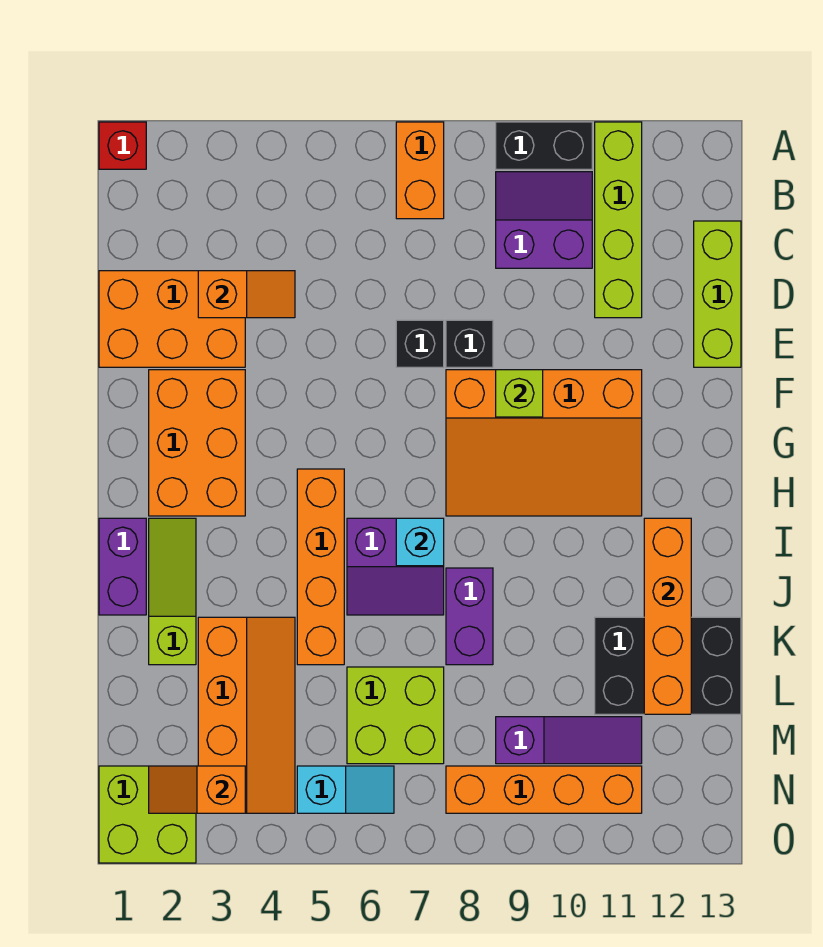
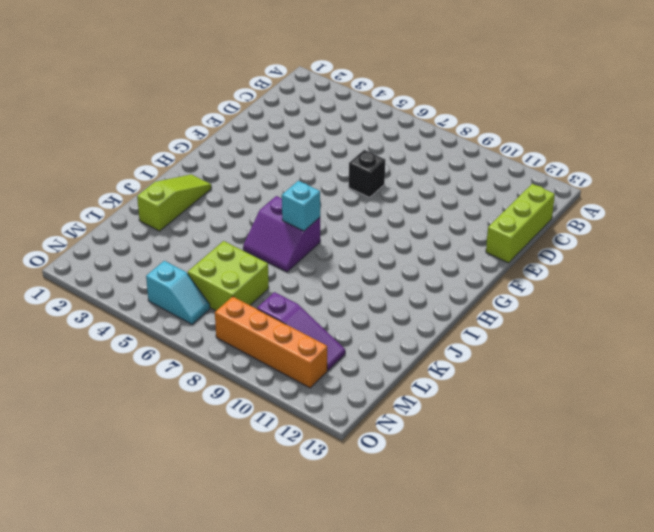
none -> red 1x1 brick [99,122,146,169]
none -> orange 1x2 brick [396,122,444,219]
none -> black 1x2 brick [496,122,592,169]

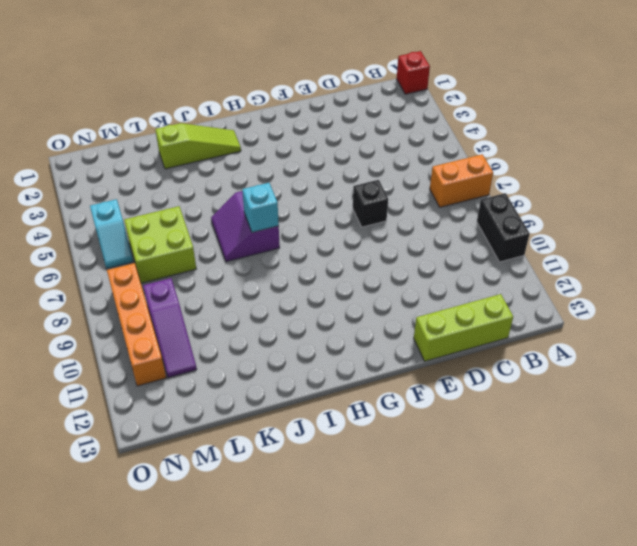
none -> lime 1x4 brick [595,122,642,318]
none -> purple 2x2 slope [496,172,592,268]
none -> orange 2x3 brick [99,271,245,367]

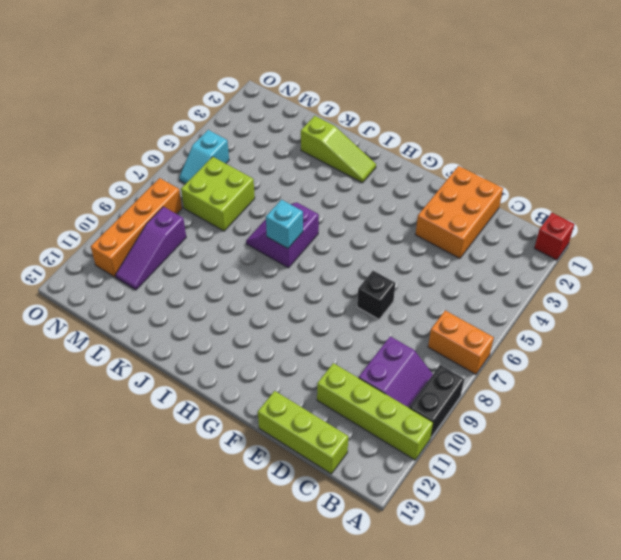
none -> black 1x1 brick [446,320,493,367]
none -> orange 2x3 brick [149,370,245,516]
none -> orange 3x4 slope [446,370,642,516]

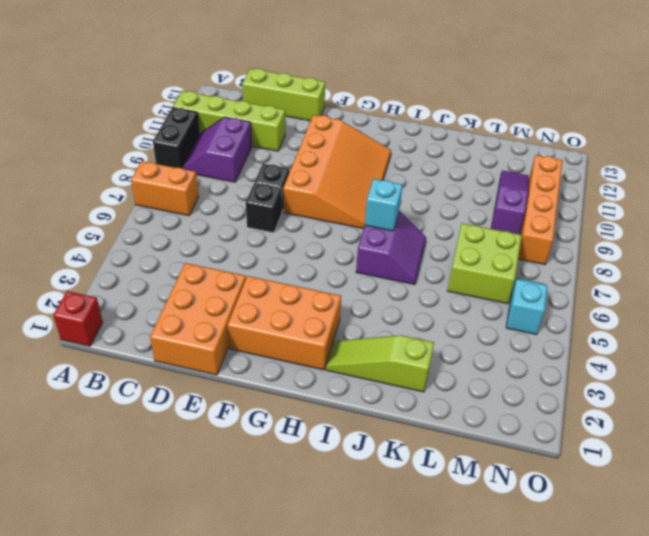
none -> orange 1x4 brick [297,469,344,665]
none -> purple 1x2 brick [99,518,146,615]
none -> purple 1x2 brick [446,568,493,665]

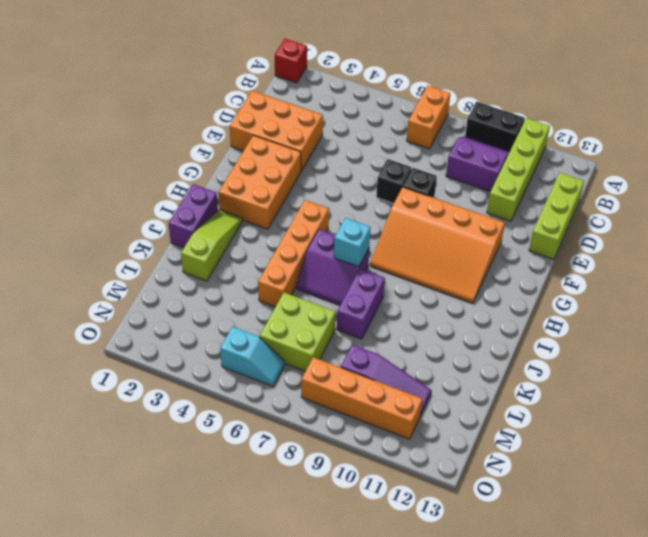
none -> orange 2x4 slope [198,617,295,813]
none -> black 2x3 brick [595,617,741,714]
none -> lime 2x2 brick [99,766,196,863]

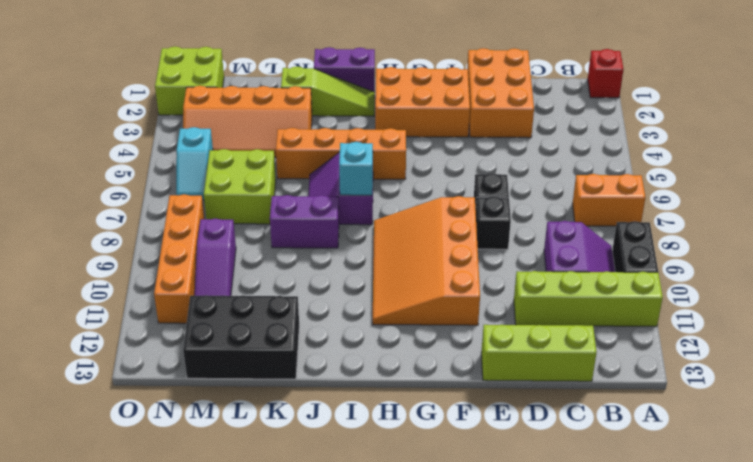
black 2x3 brick [183,295,299,379] -> black 2x3 brick turned to [595,617,741,714]
none -> orange 1x2 slope [198,271,295,318]
none -> lime 1x1 brick [496,370,543,417]
none -> orange 1x4 brick [644,518,691,714]

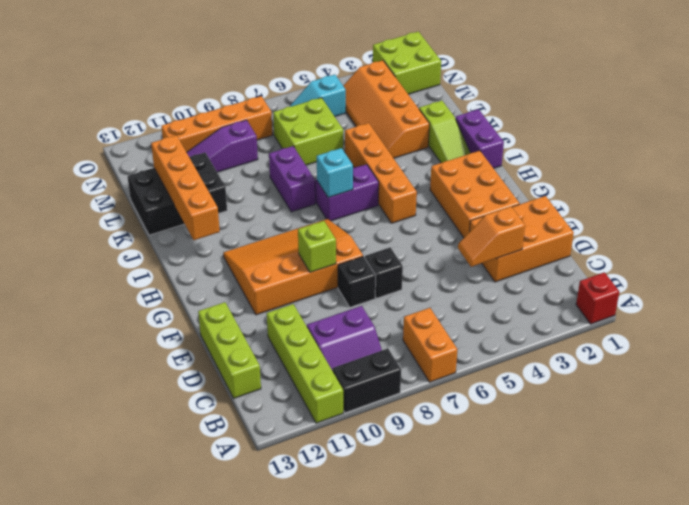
none -> orange 1x2 slope [149,766,245,813]

